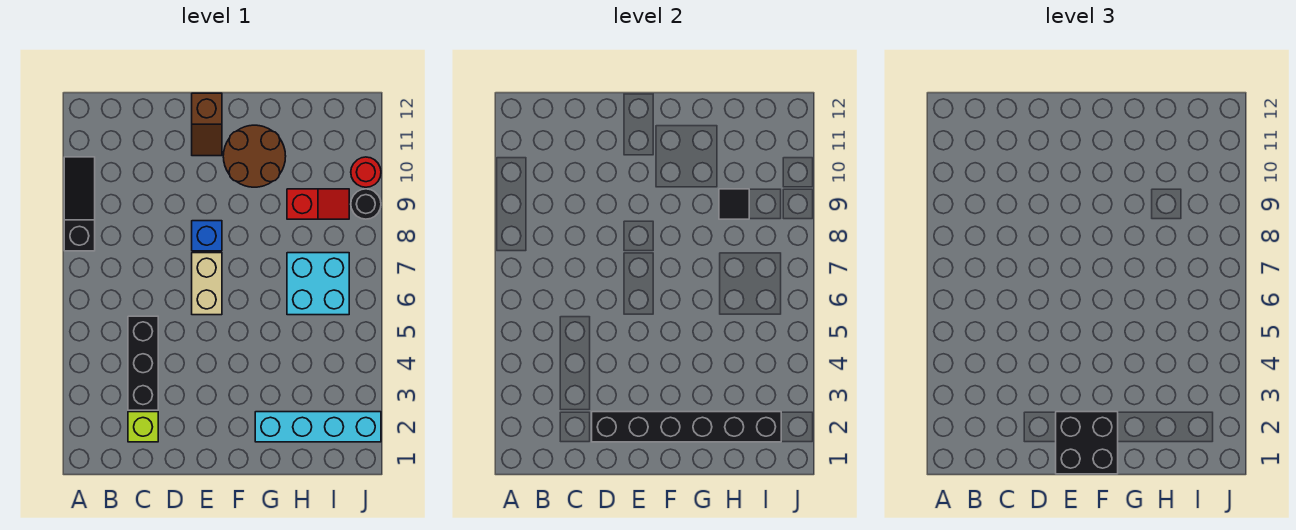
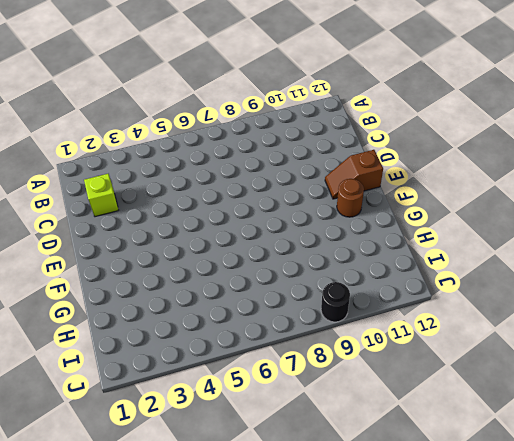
brown 1x1 round brick [337,179,364,217] -> brown 2x2 round brick [223,125,286,187]
none -> black 1x3 slope [64,157,95,251]
none -> black 1x3 brick [128,316,158,410]
none -> tan 1x2 brick [192,253,222,315]

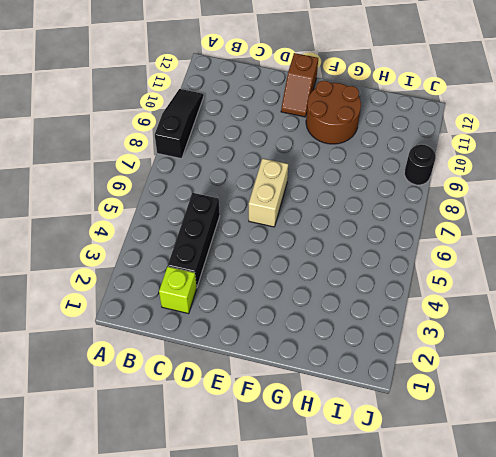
none -> blue 1x1 brick [192,221,222,251]
none -> cyan 1x4 brick [255,412,381,442]
none -> cyan 2x2 brick [287,253,349,315]

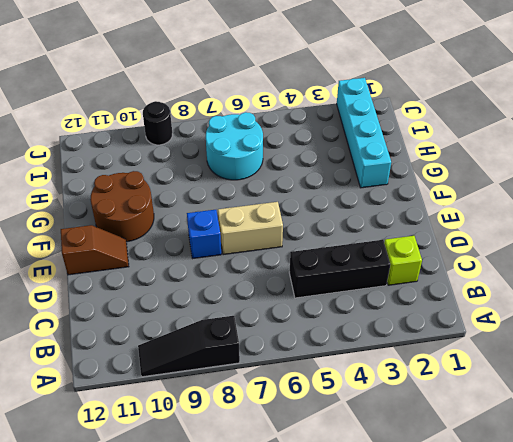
cyan 2x2 round brick [206,112,263,180] -> cyan 2x2 brick [287,253,349,315]
none -> red 1x2 slope [287,189,349,219]
none -> red 1x1 round brick [351,157,381,187]
none -> black 1x6 brick [592,412,781,442]

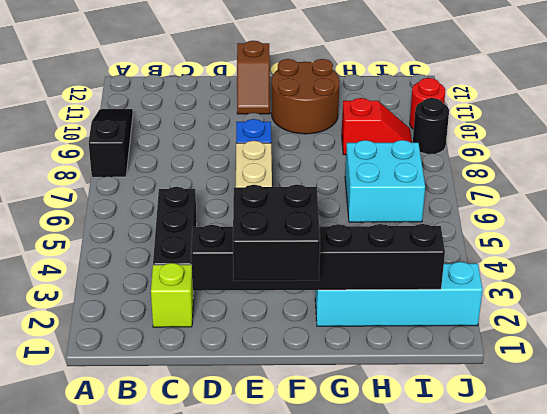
none -> black 1x1 tile [719,189,749,219]

